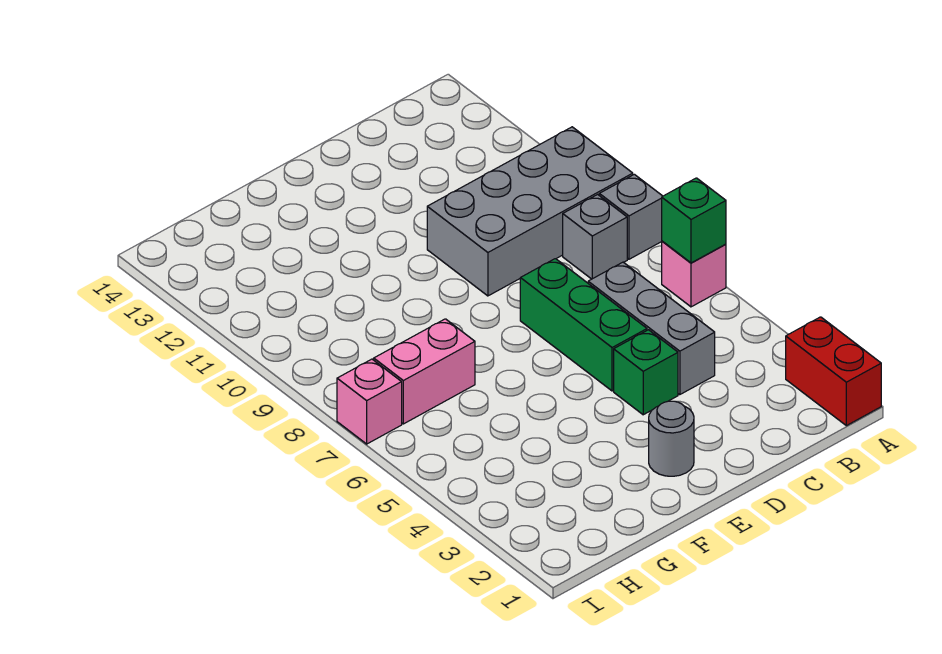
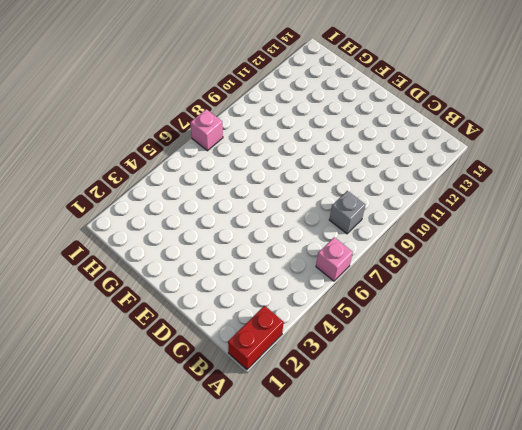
none -> grey 1x1 brick [599,174,662,259]
none -> grey 2x4 brick [427,127,633,296]
none -> grey 1x3 brick [588,262,715,395]

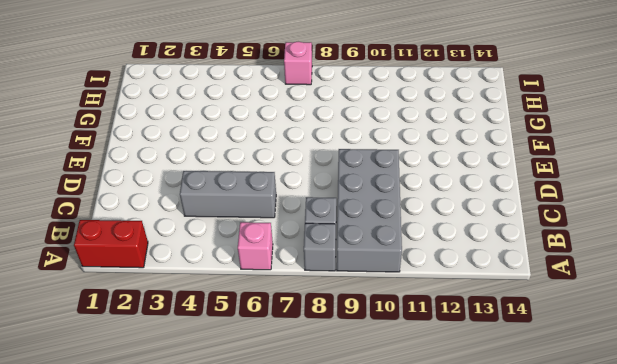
none -> green 1x1 brick [614,330,678,415]
none -> green 1x3 brick [520,259,647,391]
none -> grey 1x1 round brick [649,401,694,476]

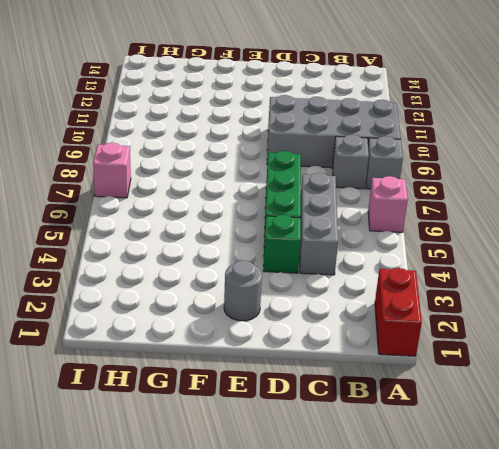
none -> pink 1x2 brick [374,319,475,424]
none -> green 1x1 brick [662,178,726,263]

